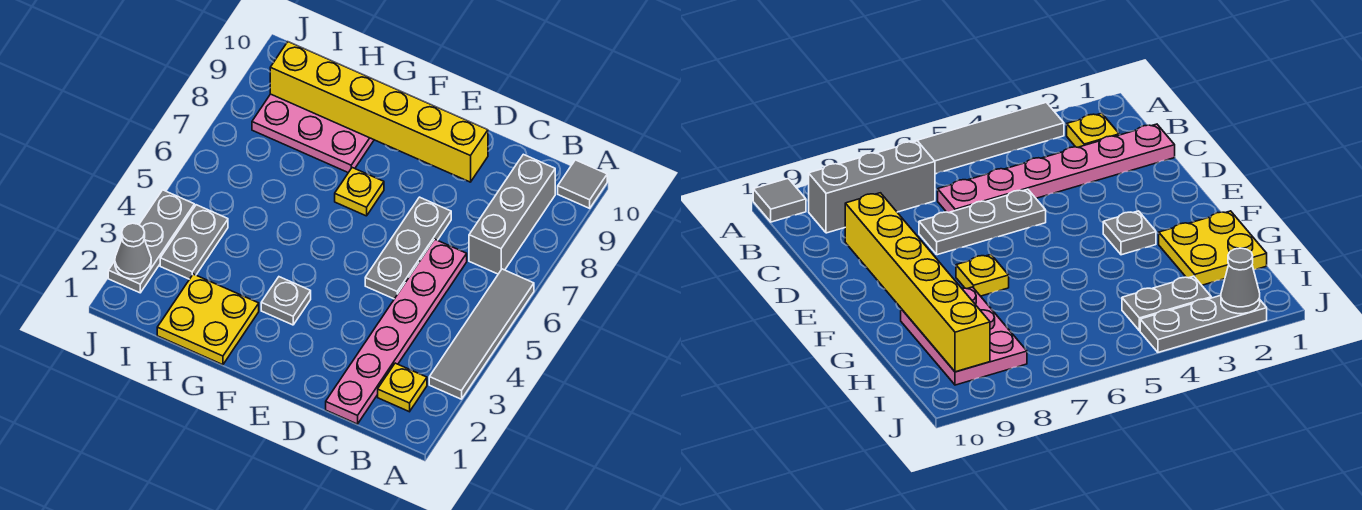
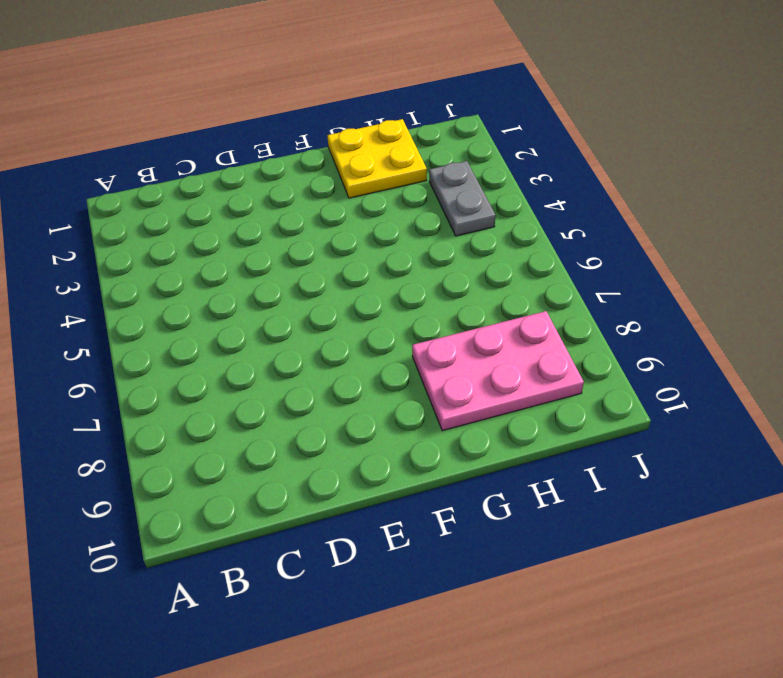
none -> grey 1x4 tile [429,269,534,399]
none -> grey 1x1 tile [558,160,607,208]
none -> yellow 1x1 plate [378,363,427,412]

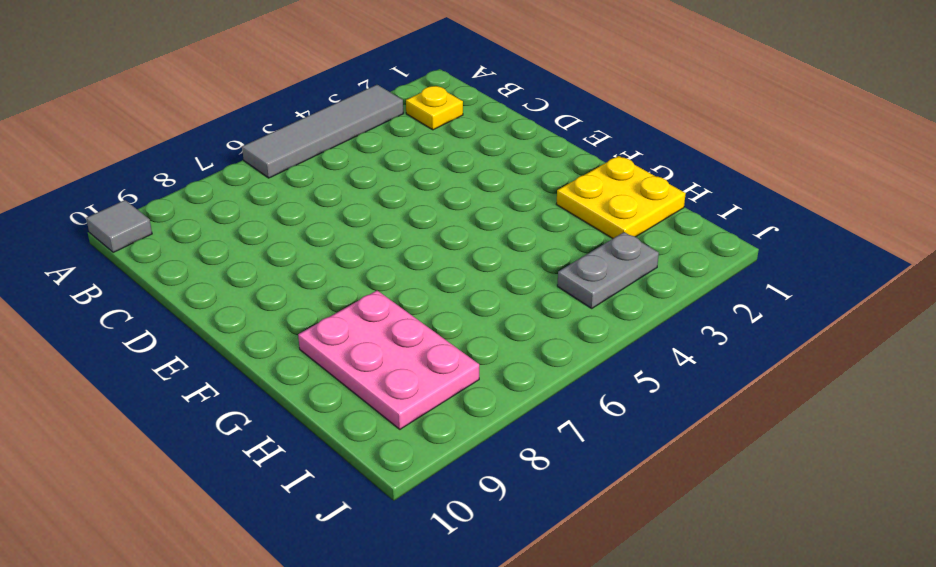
none -> grey 1x3 brick [469,154,555,274]
none -> pink 1x6 plate [326,240,467,424]
none -> grey 1x3 plate [365,197,451,299]

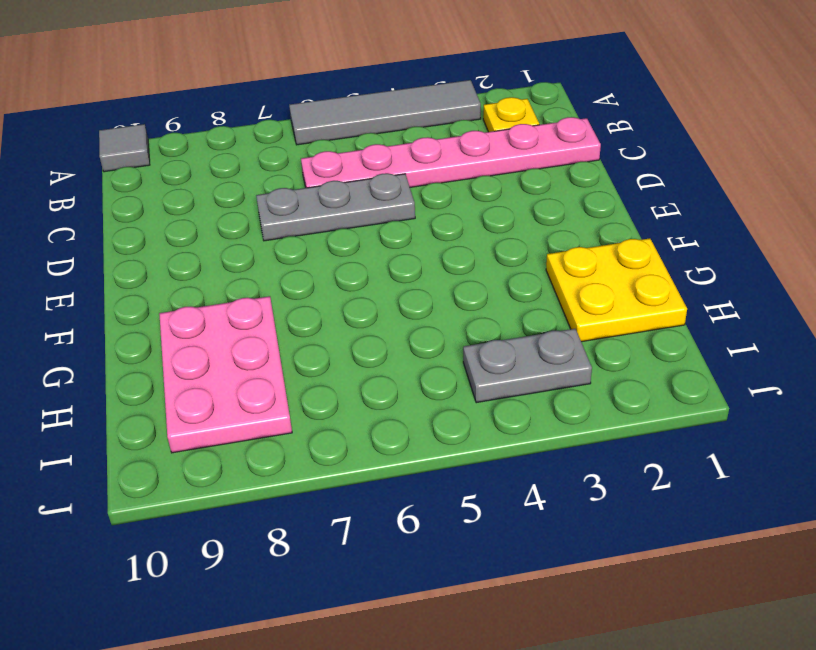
none -> grey 1x3 brick [469,154,555,274]
none -> grey 1x1 plate [261,277,311,325]
none -> yellow 1x1 plate [335,168,384,216]

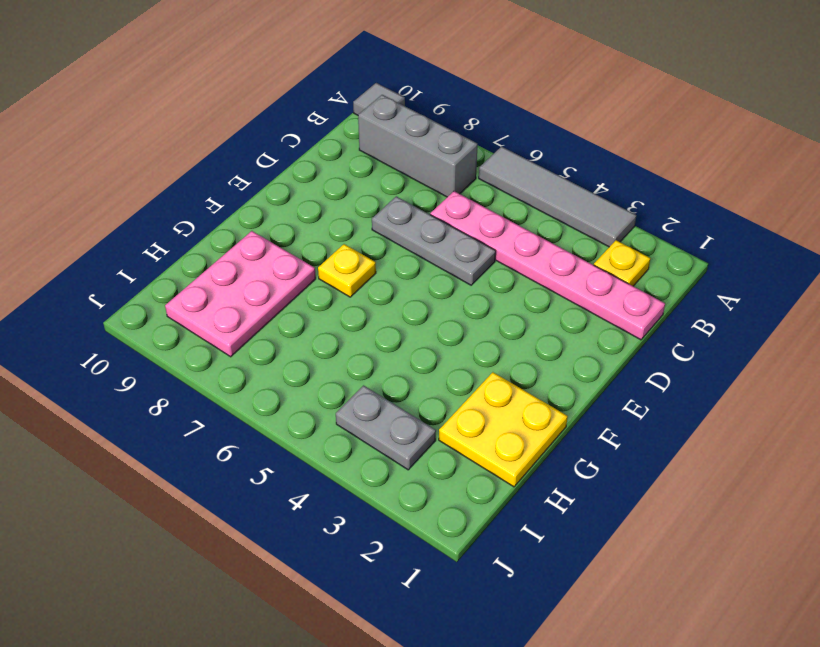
none -> grey 1x1 plate [261,277,311,325]
none -> grey 1x3 plate [108,190,195,293]
none -> yellow 1x6 brick [270,42,488,182]

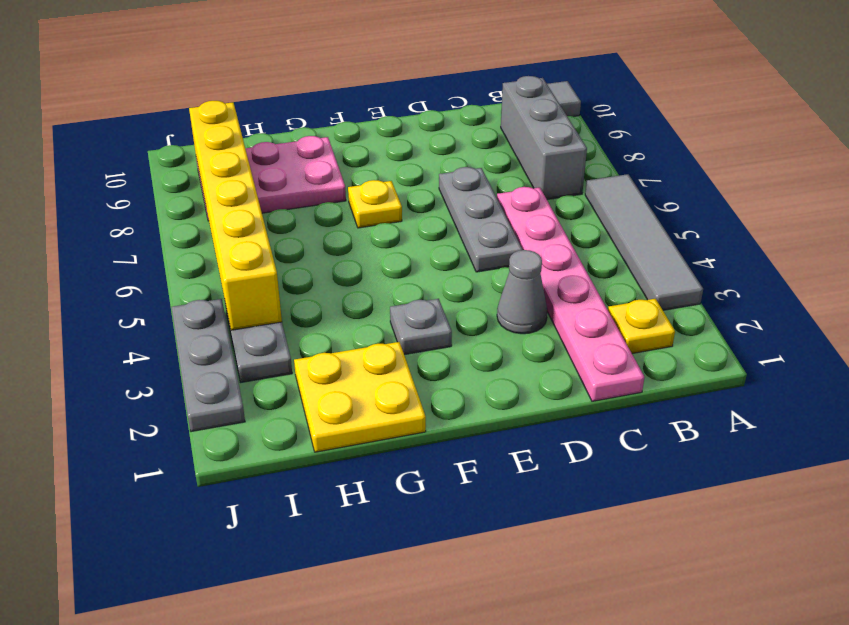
grey 1x1 cone [497,250,547,334] -> grey 1x1 cone moved to [115,223,151,279]
yellow 1x6 brick [189,101,282,330] -> yellow 1x6 brick turned to [270,42,488,182]

